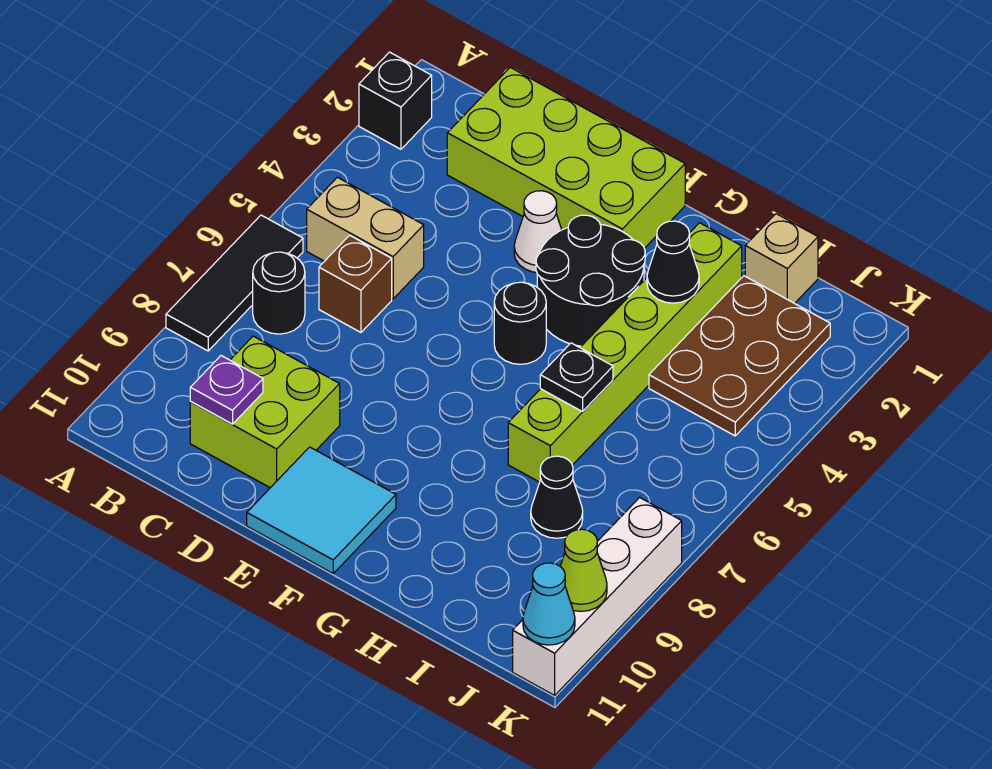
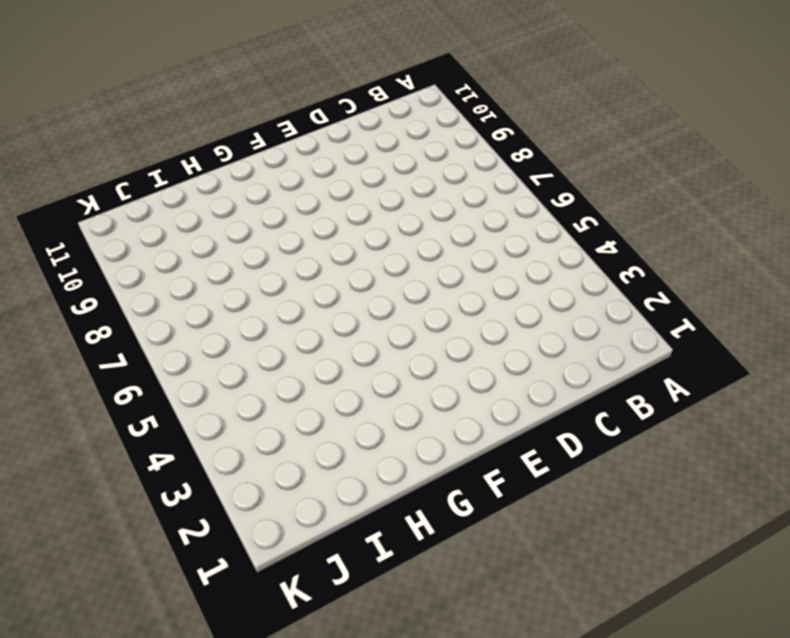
none -> black 1x1 brick [359,52,432,149]
none -> black 1x3 tile [166,215,303,351]
none -> tan 1x2 brick [307,177,424,299]

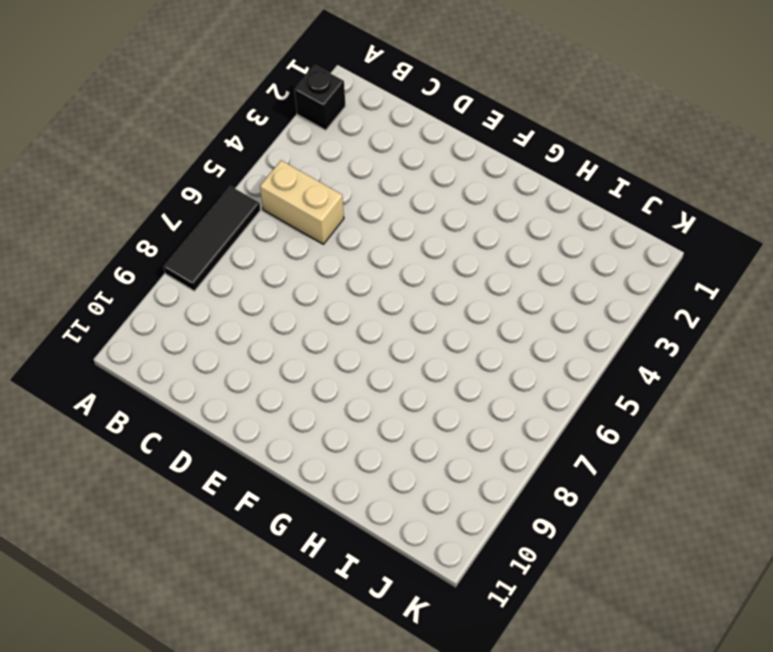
none -> black 1x1 round brick [253,252,305,334]
none -> lime 2x4 brick [447,67,685,248]
none -> brown 1x1 brick [319,235,392,332]

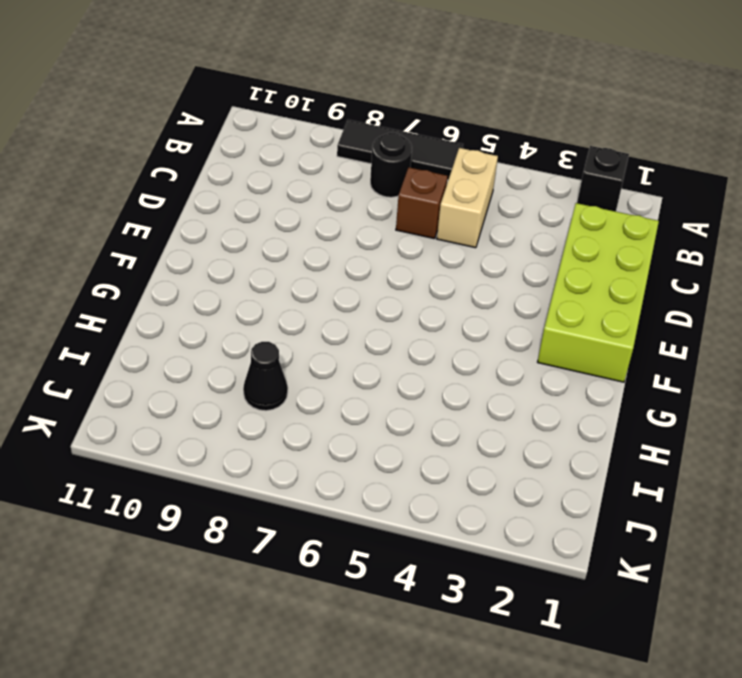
none -> lime 2x2 brick [190,336,340,488]
none -> white 1x1 cone [514,191,562,272]
none -> cyan 2x2 tile [247,447,396,573]

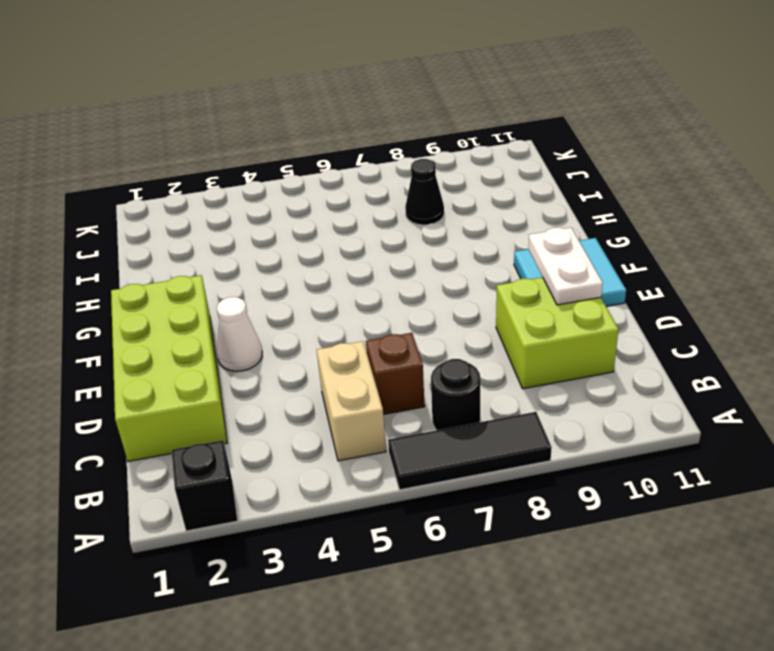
white 1x2 plate [529,228,603,305] -> none
none -> black 2x2 round brick [536,215,645,346]
none -> black 1x1 round brick [494,282,546,364]
none -> lime 1x6 brick [508,223,742,482]

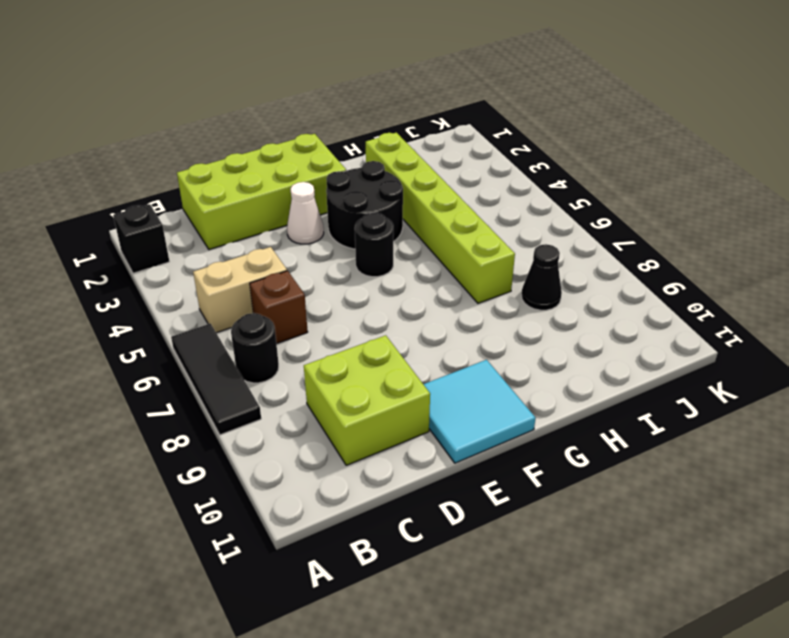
none -> tan 1x1 brick [745,214,818,303]
none -> brown 2x3 plate [649,276,830,436]
none -> white 1x4 brick [513,498,682,695]

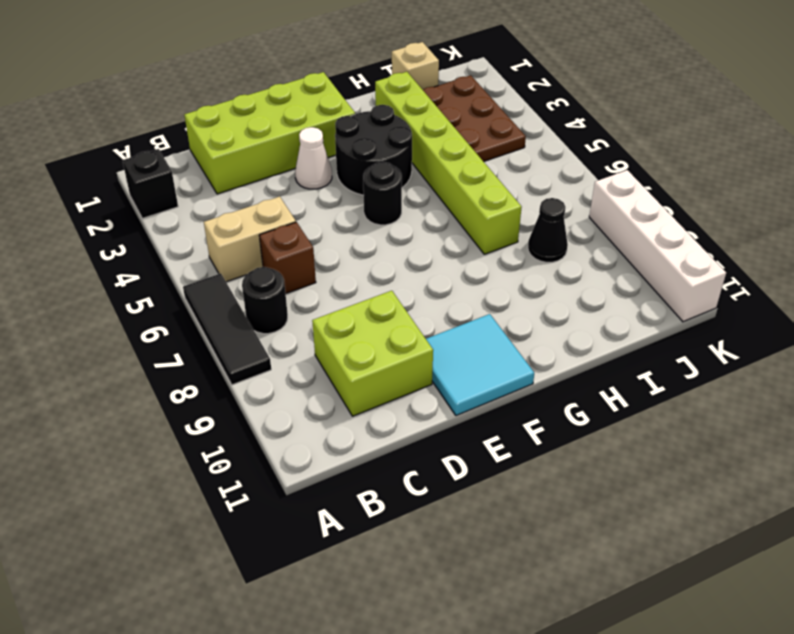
none -> purple 1x1 plate [190,356,263,424]
none -> black 1x1 cone [647,221,699,303]
none -> black 1x1 plate [540,343,613,412]

